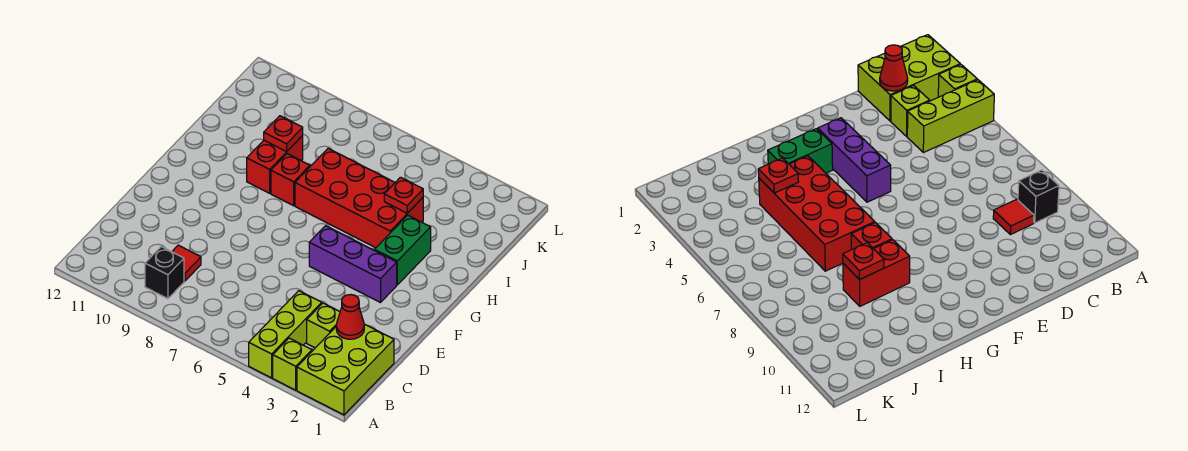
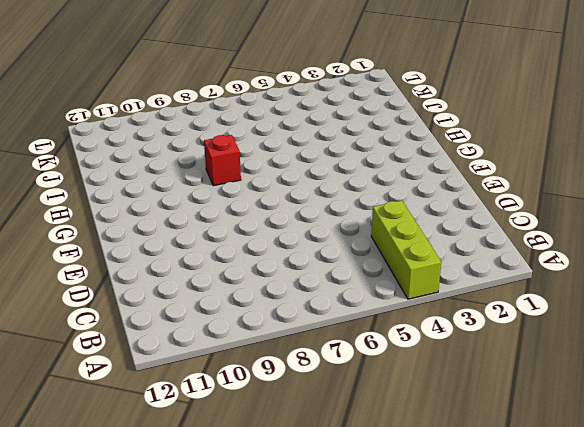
none -> lime 2x3 brick [297,324,394,415]
none -> lime 1x1 brick [273,338,312,390]
none -> black 1x1 brick [145,247,184,299]

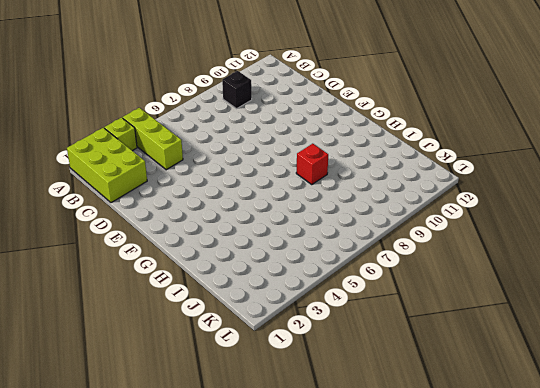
none -> lime 1x1 brick [307,303,340,348]
none -> red 1x1 tile [172,245,201,281]
none -> purple 1x3 brick [309,226,397,303]

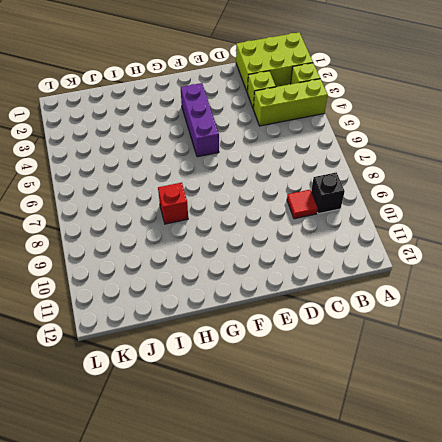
none -> green 1x2 brick [375,215,431,285]
none -> red 2x4 brick [295,148,423,248]
none -> red 1x2 brick [247,136,303,193]

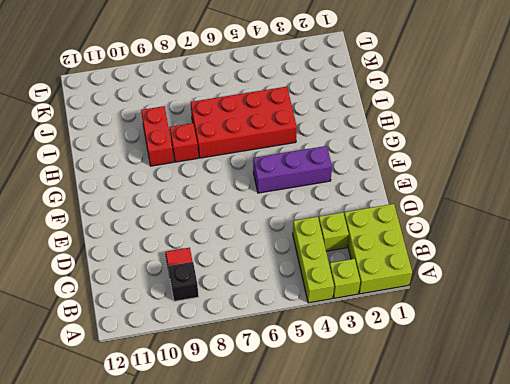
none -> green 1x2 brick [375,215,431,285]
none -> red 1x1 cone [336,295,364,339]
none -> red 1x1 plate [384,177,423,213]

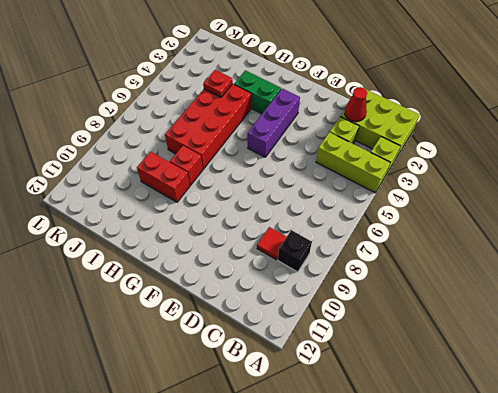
none -> red 1x1 plate [264,116,303,152]

